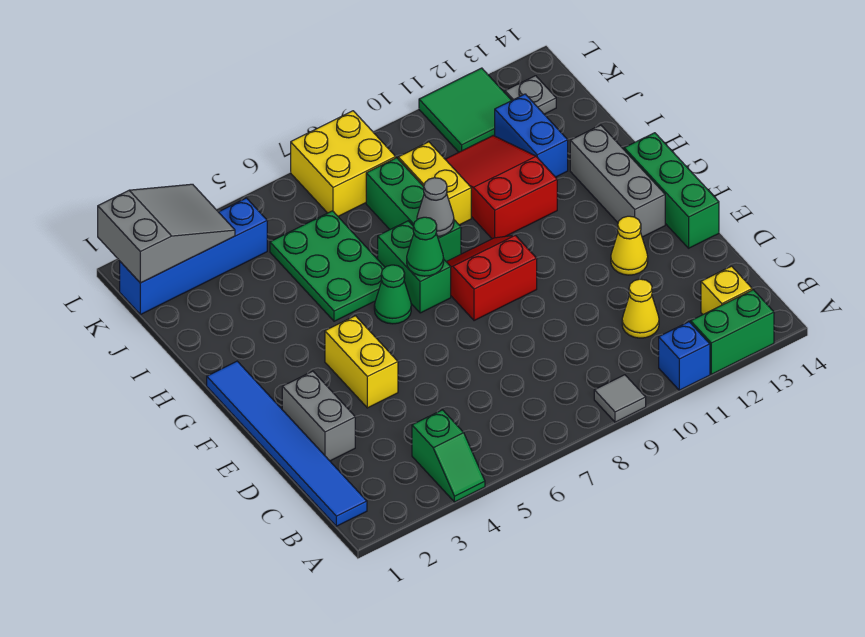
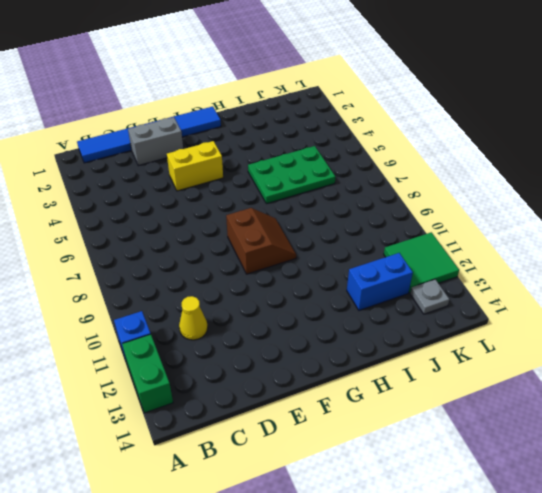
brown 2x2 slope [226,208,296,274] -> red 2x2 slope [447,235,537,321]
none -> green 1x2 slope [412,410,485,502]
none -> grey 1x1 tile [594,375,646,422]
none -> yellow 1x1 brick [701,266,752,314]

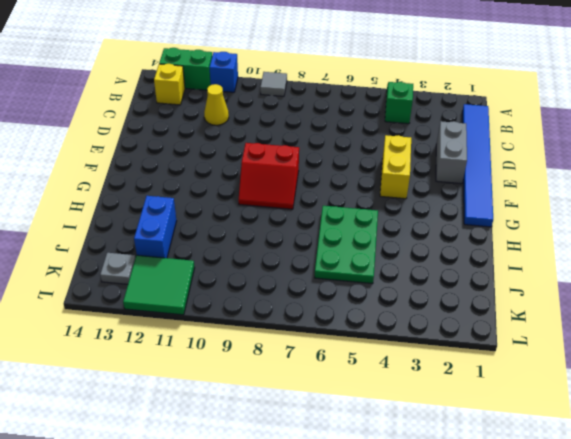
none -> yellow 1x1 cone [611,216,648,275]
none -> green 1x3 brick [624,133,719,248]
none -> grey 1x3 brick [570,125,665,237]

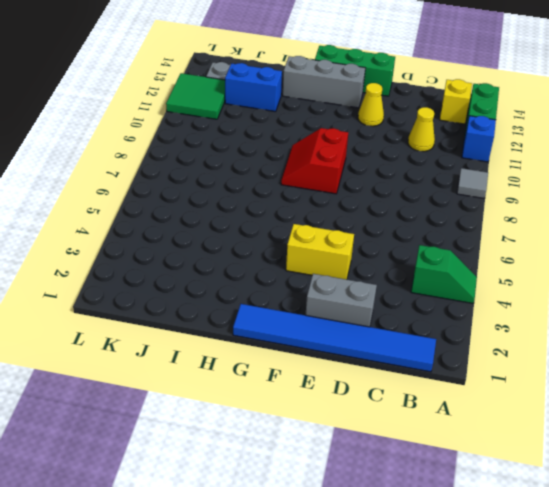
none -> green 1x1 cone [374,265,411,324]
none -> green 1x2 brick [378,221,451,313]
none -> green 2x3 plate [270,211,385,321]

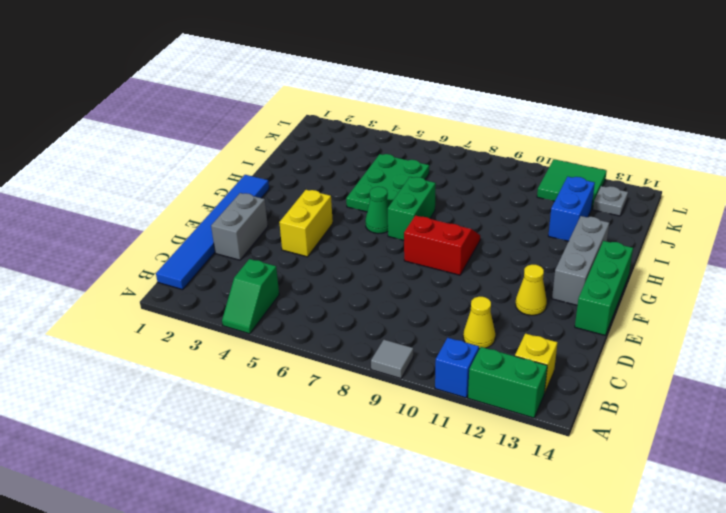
none -> green 1x3 brick [366,158,461,262]
none -> red 2x3 slope [445,136,557,239]
none -> yellow 1x2 brick [398,142,471,225]

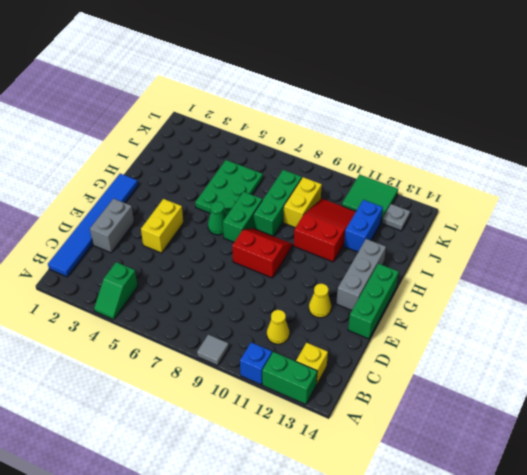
none -> blue 1x4 brick [120,198,267,315]
none -> yellow 2x2 brick [291,111,396,216]
none -> green 1x1 cone [407,217,444,276]

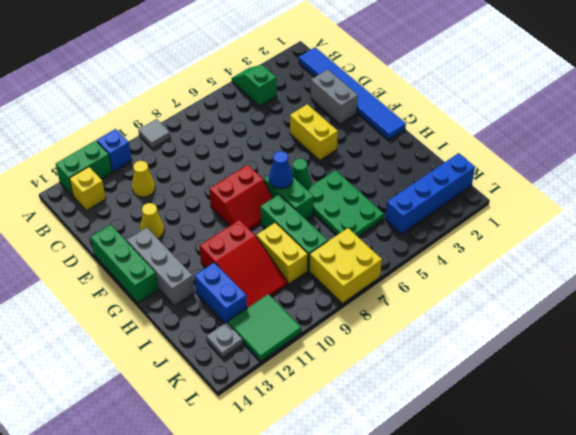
blue 1x1 cone [269,151,293,189] -> green 1x1 cone [407,217,444,276]
none -> grey 1x1 cone [417,178,454,236]
none -> grey 2x3 slope [98,184,235,283]

